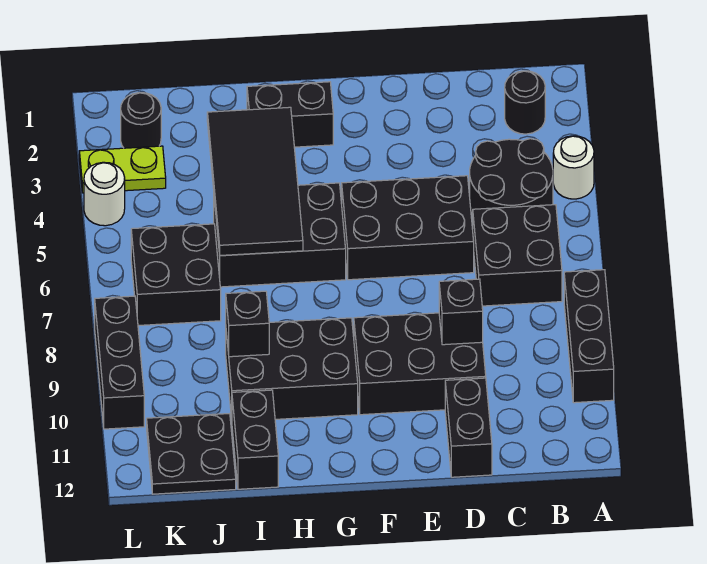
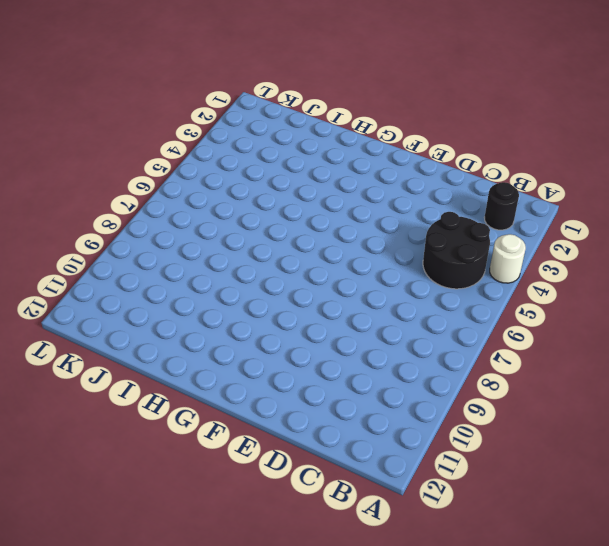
none -> black 1x3 brick [564,270,614,403]
none -> black 2x2 brick [473,205,562,306]
none -> black 2x3 brick [342,176,474,280]

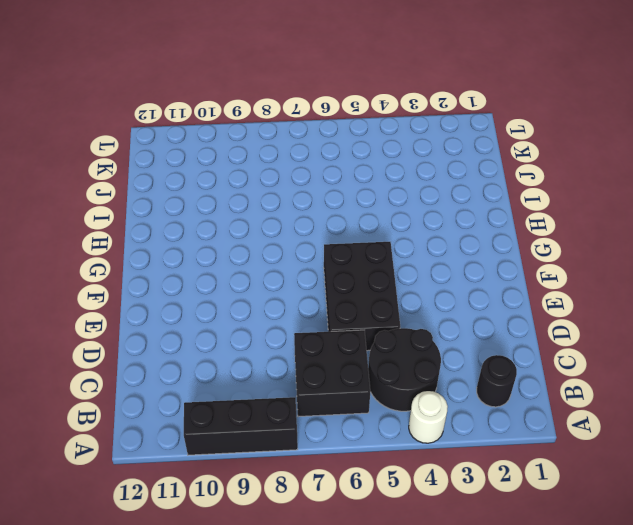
none -> black 2x3 brick [354,313,486,415]
none -> black 1x2 brick [445,378,492,477]
none -> black 1x2 brick [247,82,333,147]

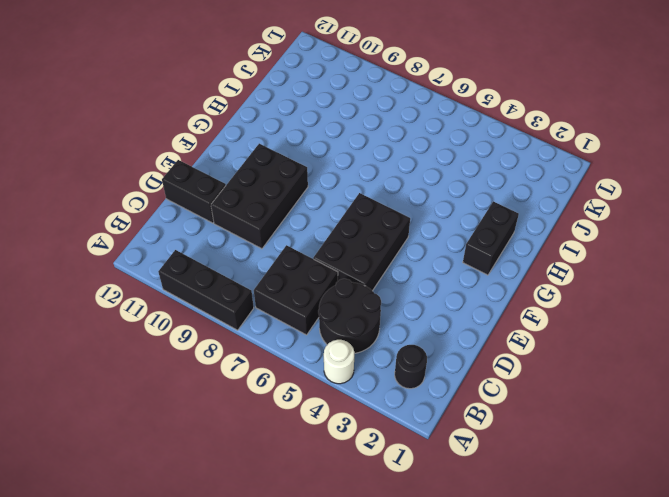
none -> black 2x3 brick [214,183,346,287]
none -> black 2x3 brick [226,318,358,419]
none -> black 1x2 brick [232,390,278,489]

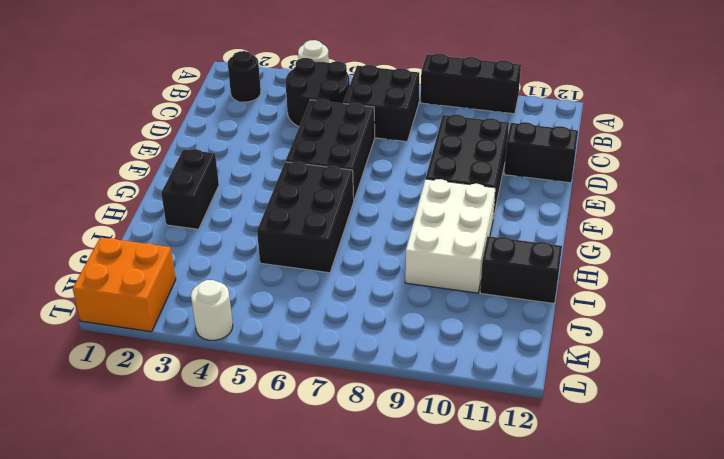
white 2x3 brick [405,179,495,293] -> black 2x3 brick [226,318,358,419]
orange 2x2 brick [73,237,176,332] -> black 1x1 round brick [121,93,161,148]
none -> black 2x2 brick [131,224,221,325]
none -> black 2x2 plate [147,414,236,494]
none -> lime 1x2 plate [79,146,166,193]

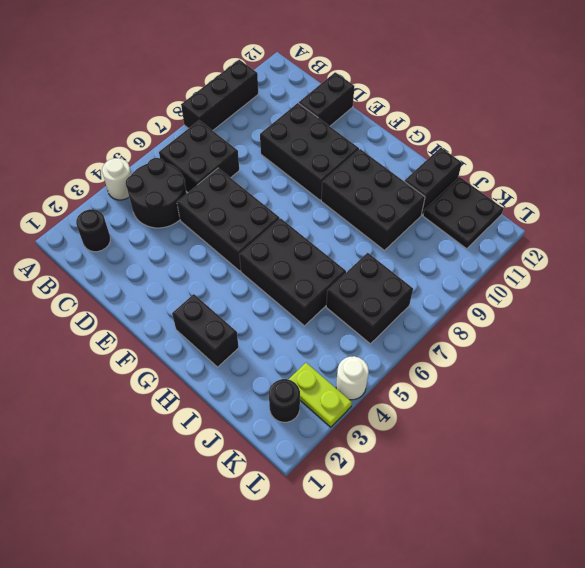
none -> black 1x3 brick [95,296,144,429]
none -> black 1x1 brick [439,279,483,345]
none -> black 2x4 tile [207,107,303,256]

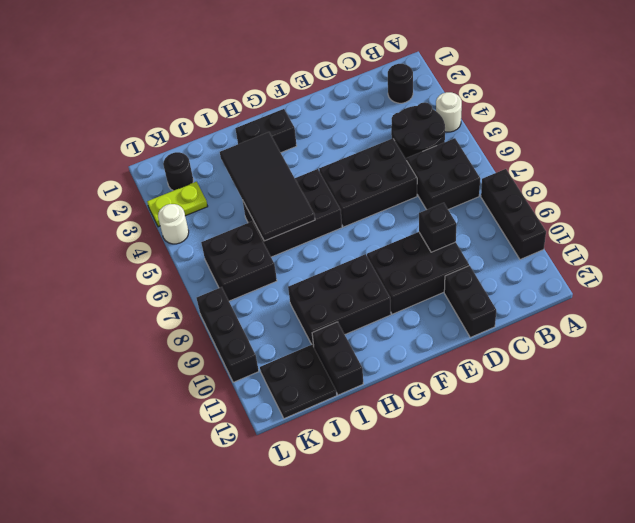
none -> black 1x1 brick [226,291,269,357]

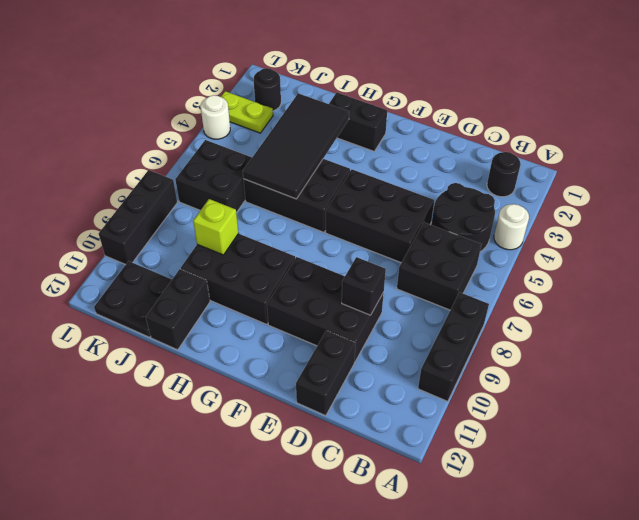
lime 1x1 brick [193,199,239,255] -> black 1x1 brick [226,291,269,357]

